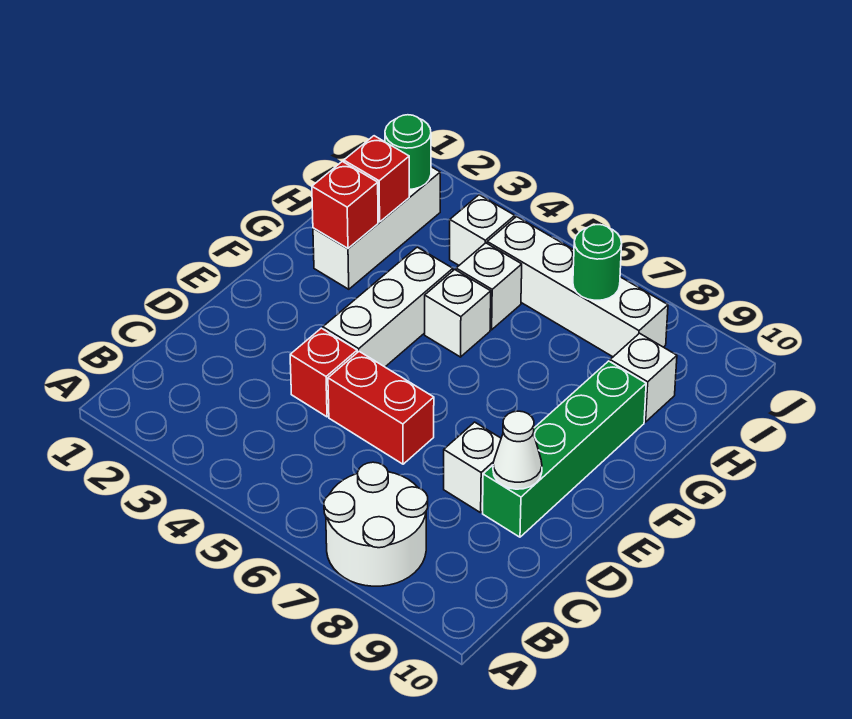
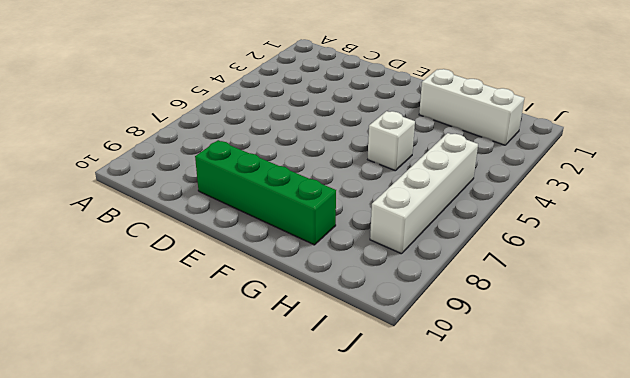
none -> white 2x2 round brick [324,462,428,586]
none -> red 1x1 brick [290,328,357,417]
none -> red 1x2 brick [328,351,434,464]

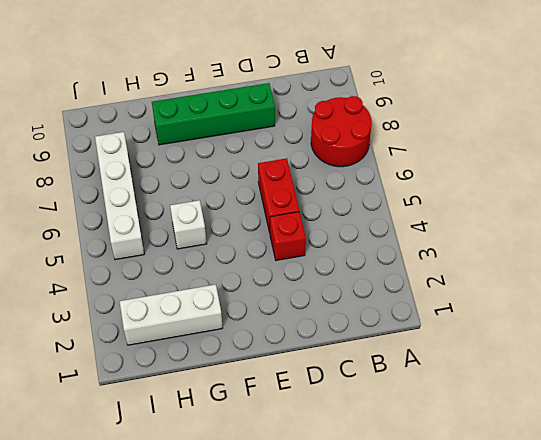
red 2x2 round brick [311,96,372,167] -> white 2x2 round brick [324,462,428,586]
none -> white 1x1 brick [444,422,501,513]
none -> white 1x3 brick [323,247,453,367]
none -> white 1x1 brick [456,243,522,330]

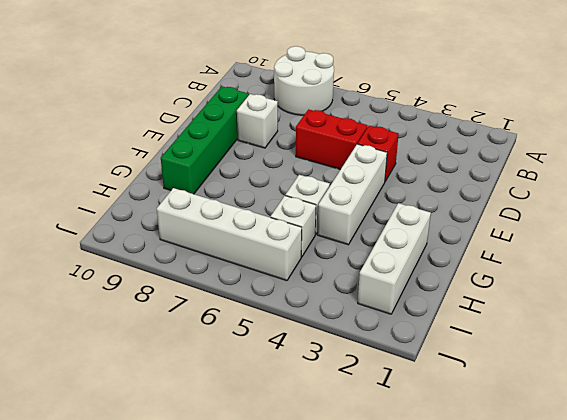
none -> white 1x1 brick [610,333,677,422]
none -> white 1x1 brick [450,195,515,265]
none -> white 1x1 cone [493,411,542,489]

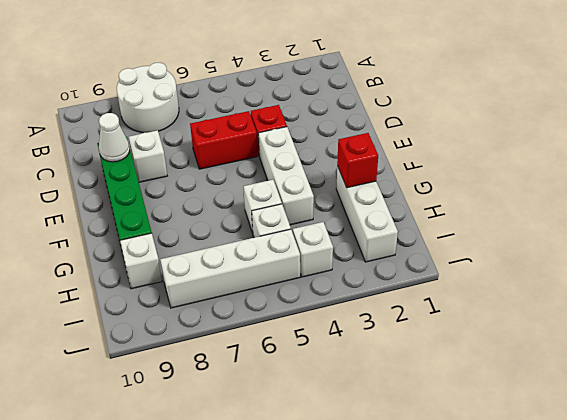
none -> red 1x1 brick [344,136,409,222]
none -> green 1x1 round brick [385,115,431,189]
none -> green 1x1 round brick [573,225,622,300]

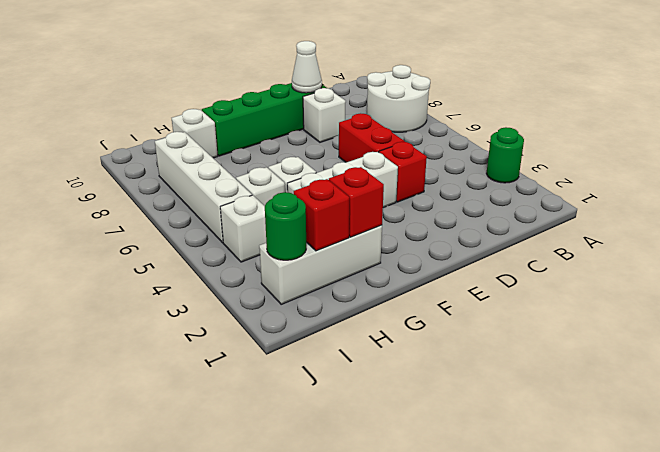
green 1x1 round brick [486,127,524,183] -> green 1x1 round brick moved to [573,225,622,300]

